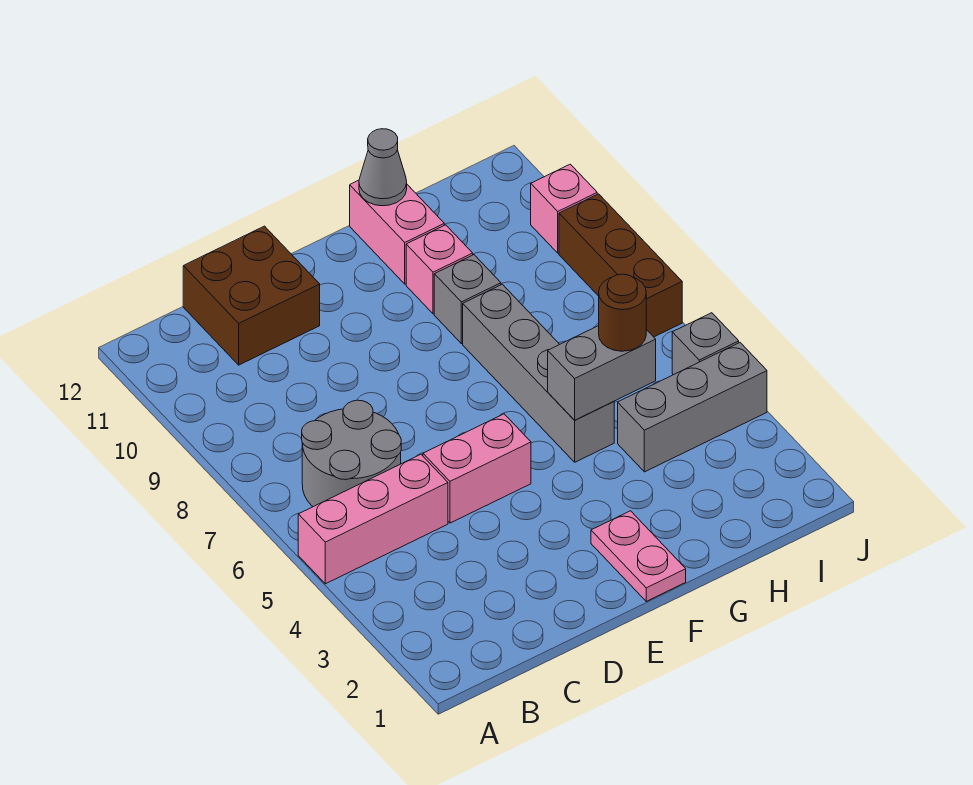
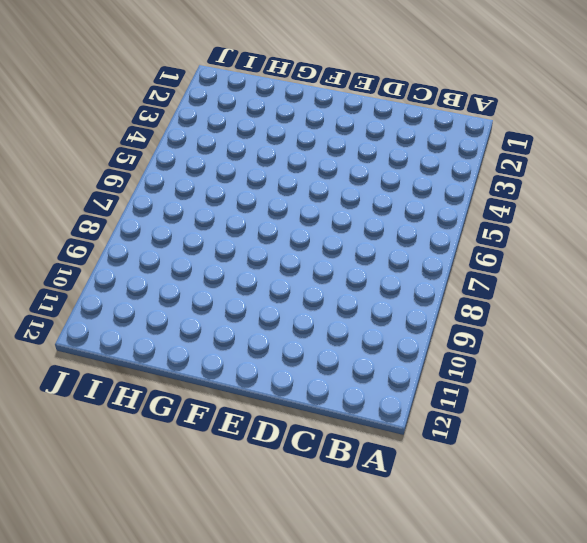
none -> pink 1x3 brick [298,454,448,584]
none -> grey 2x2 round brick [302,400,401,507]
none -> brown 2x2 brick [183,226,320,365]

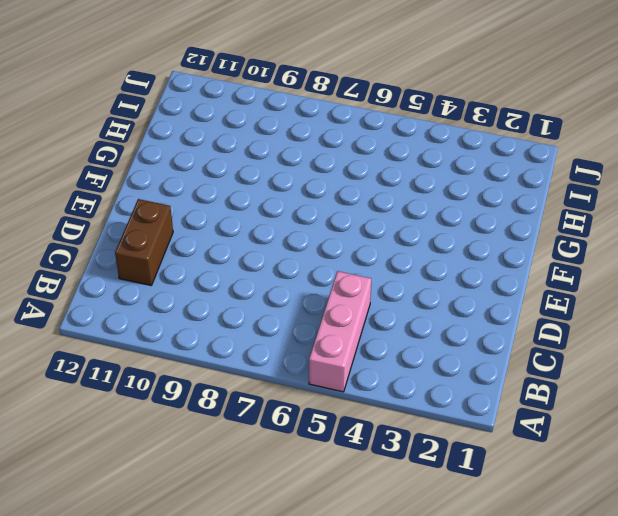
brown 1x2 brick [115,199,173,285] -> brown 2x2 brick [183,226,320,365]
none -> grey 2x2 round brick [302,400,401,507]
none -> pink 1x2 brick [423,414,531,523]
none -> pink 1x2 plate [591,511,686,601]

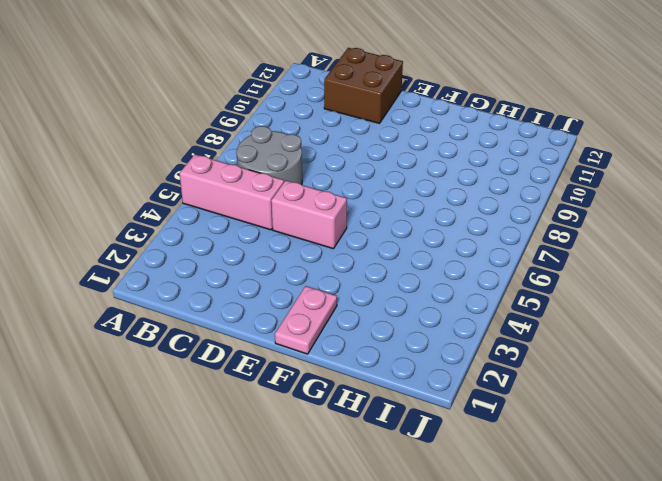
none -> grey 1x4 brick [463,284,614,462]
none -> grey 1x1 brick [434,255,501,344]
none -> pink 1x1 brick [406,225,473,314]

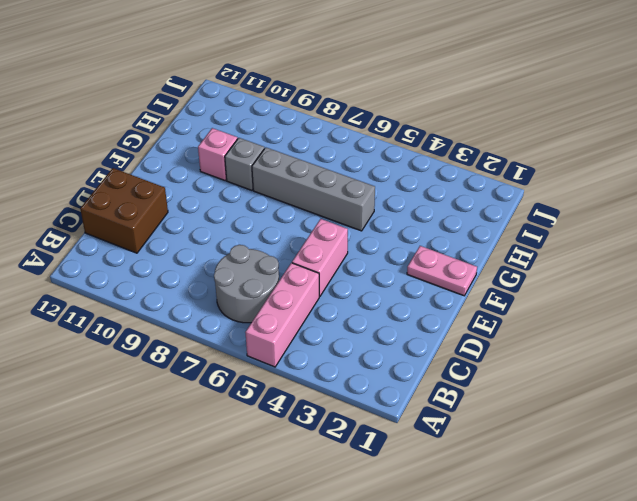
none -> pink 1x2 brick [350,180,444,284]
none -> grey 1x3 brick [618,343,767,472]
none -> grey 1x1 brick [672,313,739,375]

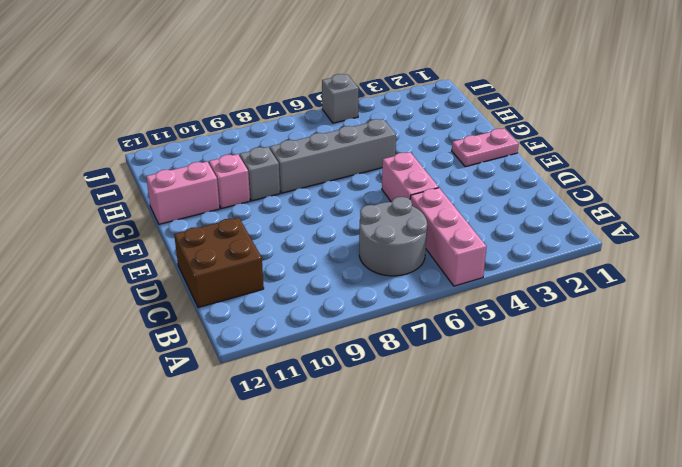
none -> grey 1x3 brick [618,343,767,472]
none -> brown 1x3 brick [559,194,682,337]
none -> pink 1x1 brick [531,164,597,253]

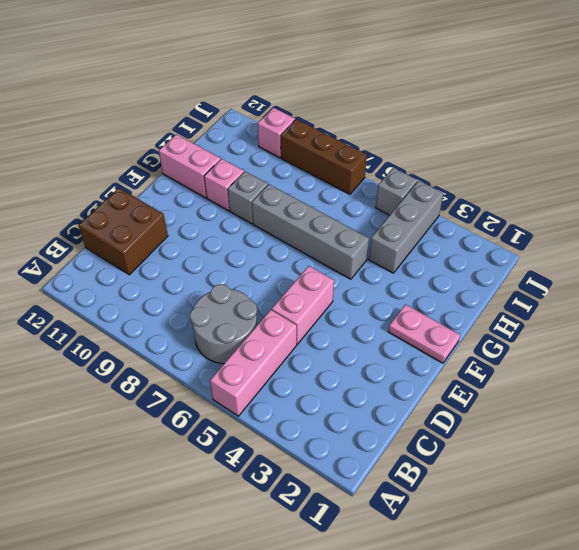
none -> grey 1x2 brick [548,326,656,420]
none -> grey 1x1 cone [359,129,407,206]
none -> brown 1x1 round brick [599,274,646,351]

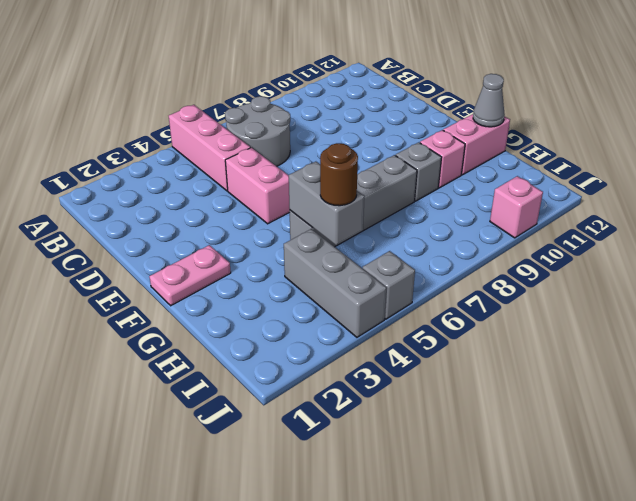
none -> brown 2x2 brick [183,226,320,365]
none -> brown 1x3 brick [559,194,682,337]

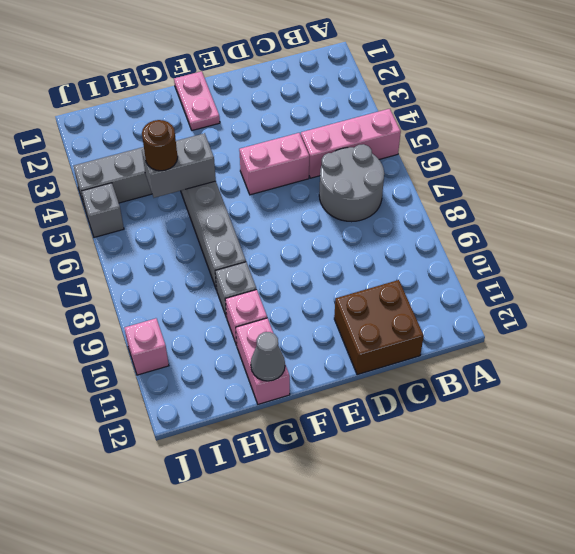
none -> brown 1x3 brick [559,194,682,337]

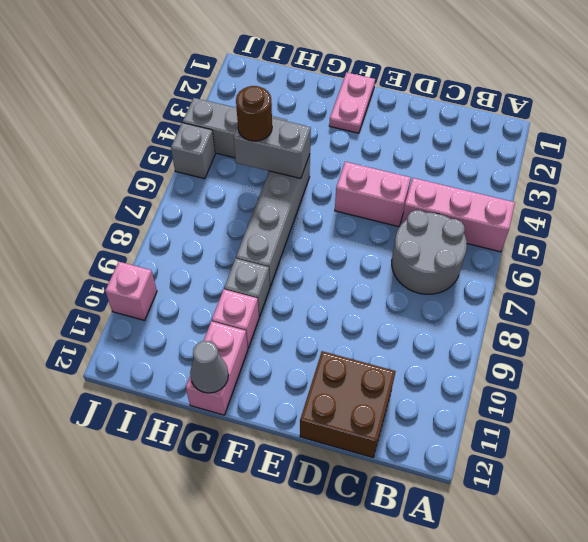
none -> brown 1x3 brick [559,194,682,337]

